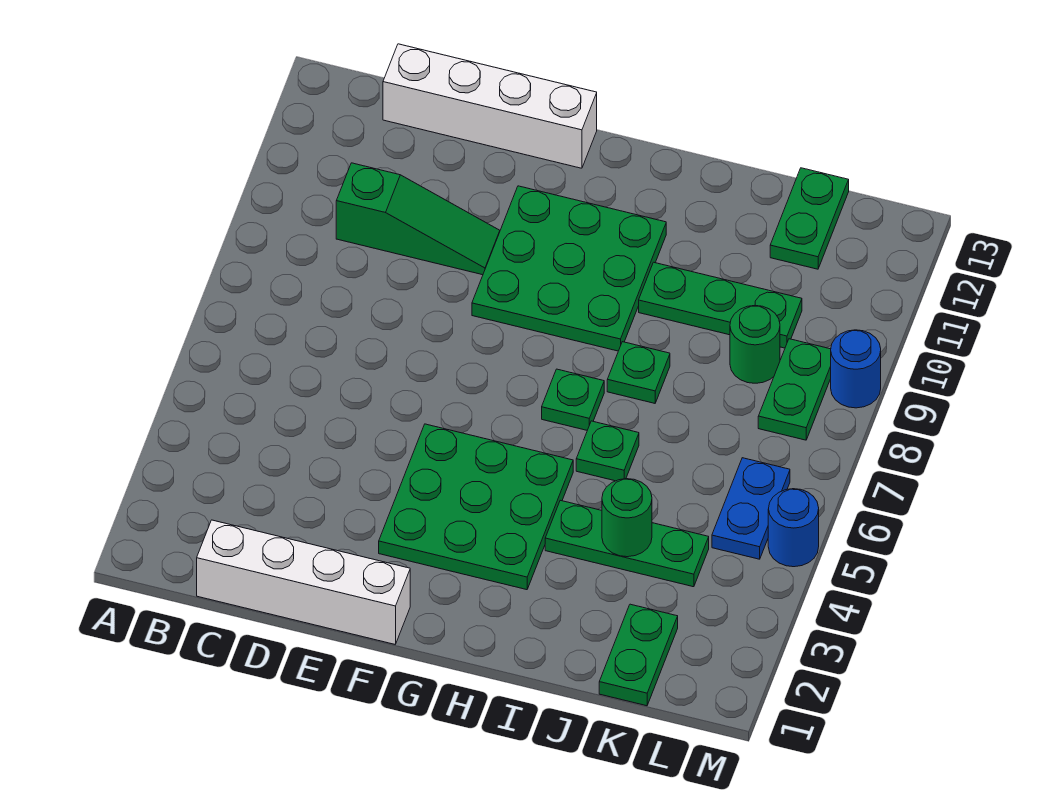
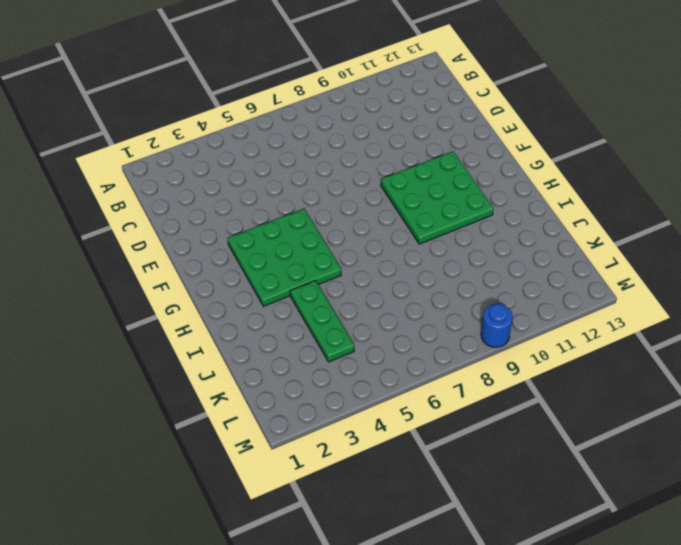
none -> white 1x4 brick [197,520,410,644]
none -> green 1x3 slope [336,163,500,275]
none -> white 1x4 brick [383,44,597,168]

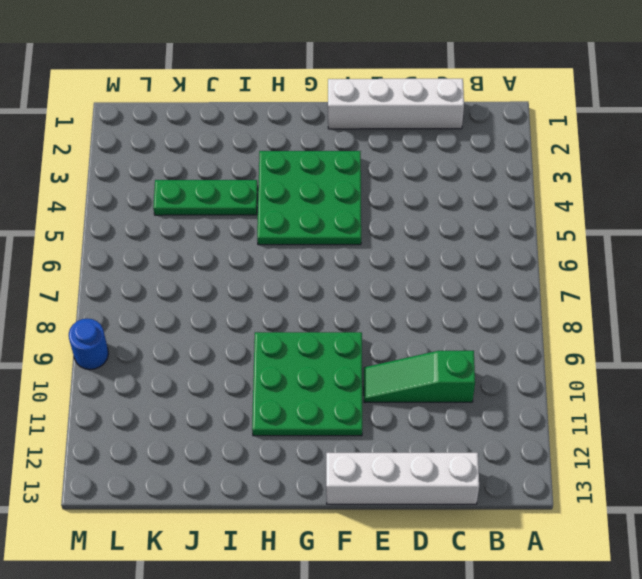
none -> green 1x1 plate [542,369,604,430]
none -> green 1x1 plate [576,421,639,481]
none -> green 1x1 plate [607,342,670,403]

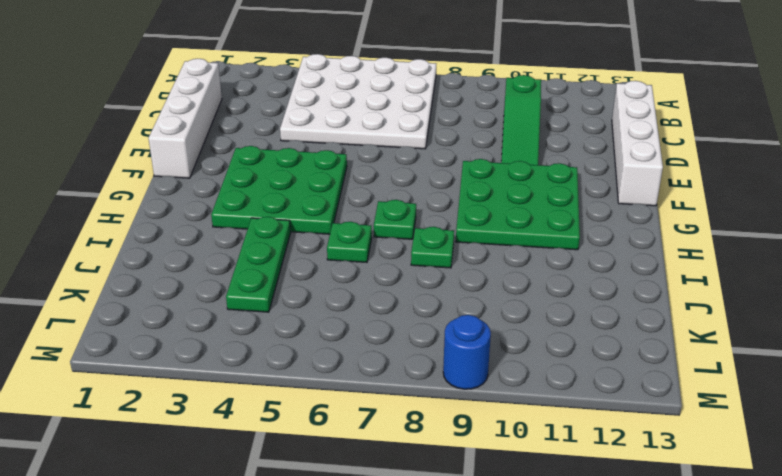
white 4x4 plate [280,54,436,149] -> none
none -> green 1x3 plate [639,262,802,348]
none -> green 1x2 plate [599,604,678,706]
none -> green 1x1 round brick [730,305,780,383]

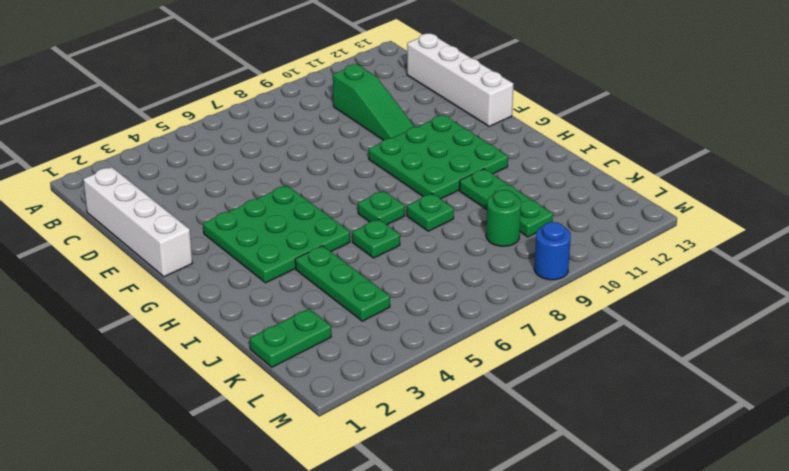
none -> green 1x2 plate [770,168,849,269]
none -> blue 1x2 plate [712,458,790,559]
none -> green 1x2 plate [758,339,831,440]

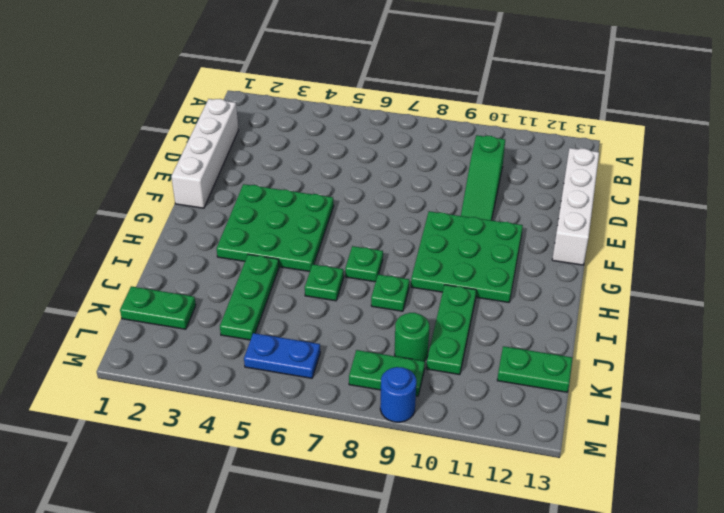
none -> blue 1x1 round brick [768,489,819,567]
none -> green 1x1 round brick [602,479,652,557]

